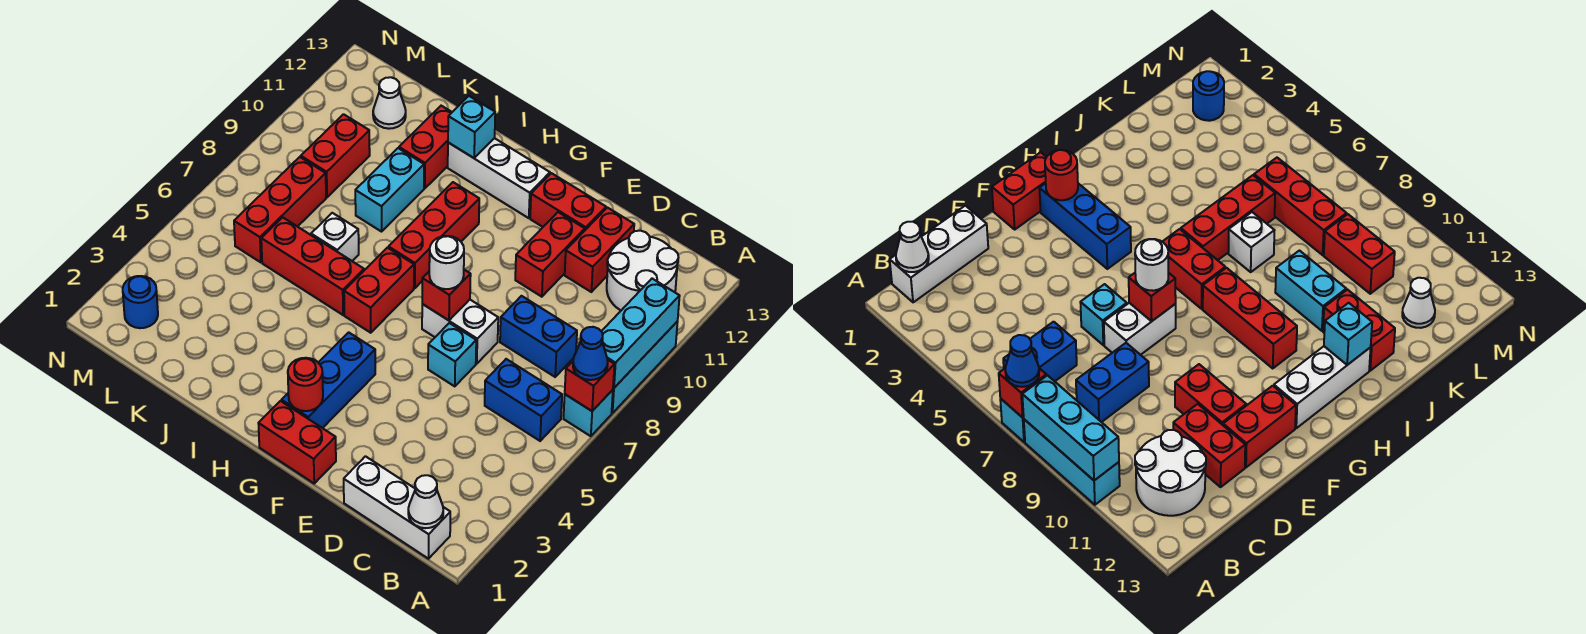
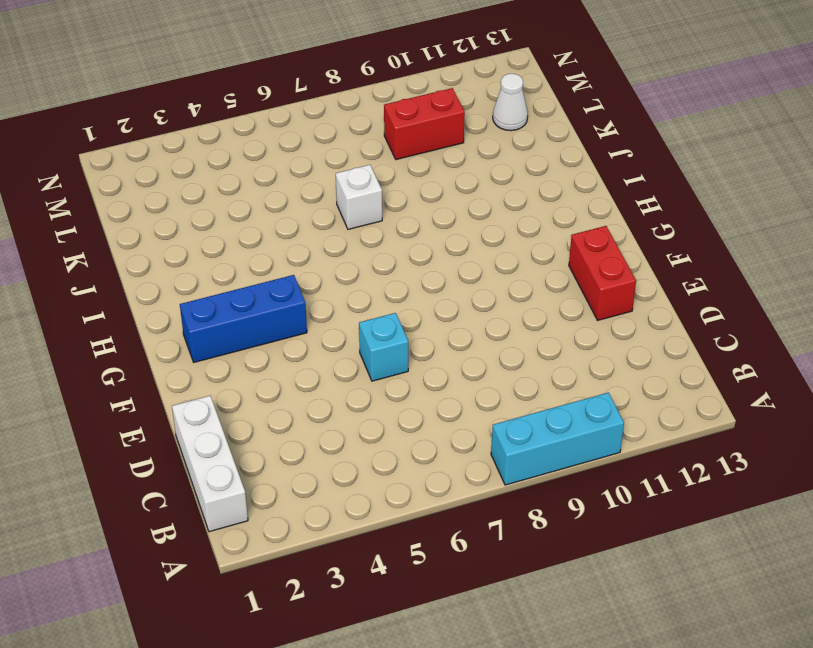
none -> cyan 1x1 brick [563,390,613,436]
none -> blue 1x2 brick [485,359,562,441]
none -> white 2x2 round brick [607,231,679,310]
none -> blue 1x2 brick [500,296,577,377]

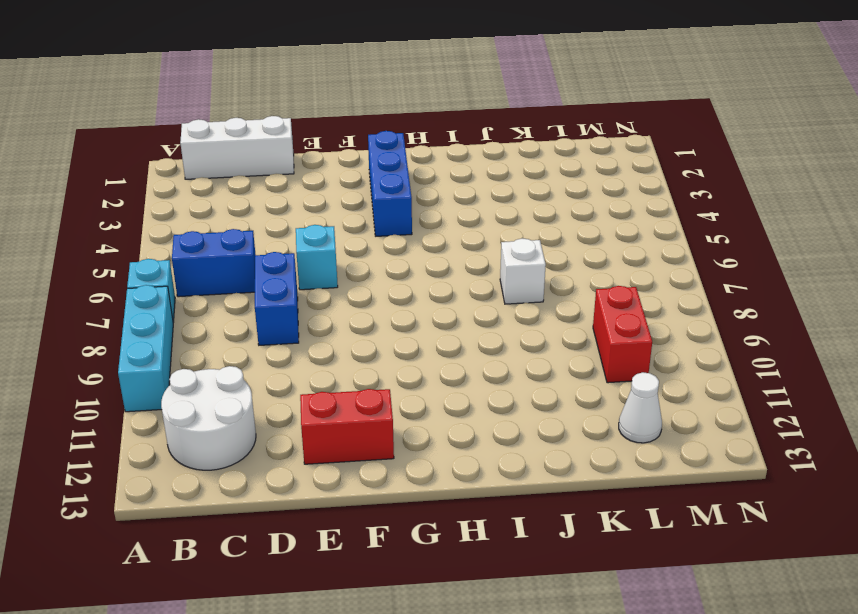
blue 1x2 brick [255,252,299,345] -> blue 1x2 brick turned to [500,296,577,377]
none -> red 1x2 brick [565,208,634,292]
none -> white 1x2 brick [422,300,498,364]
none -> red 1x2 brick [515,212,585,297]
none -> red 1x2 brick [258,401,336,483]

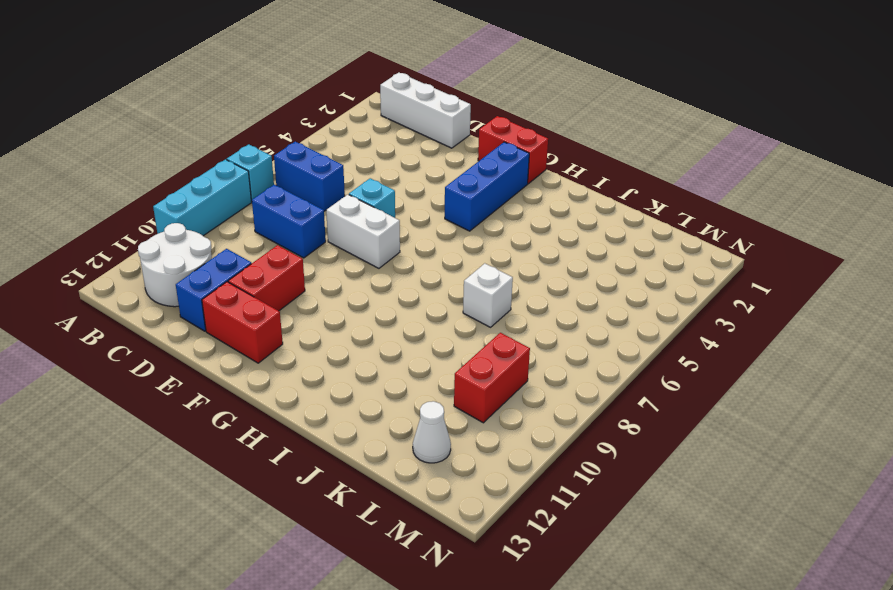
blue 1x2 brick [176,249,251,331] -> red 1x2 brick [565,208,634,292]
none -> white 1x3 brick [448,138,550,218]
none -> red 1x2 brick [344,248,414,333]
none -> red 1x3 brick [389,182,479,288]
none -> red 1x3 brick [261,217,364,315]

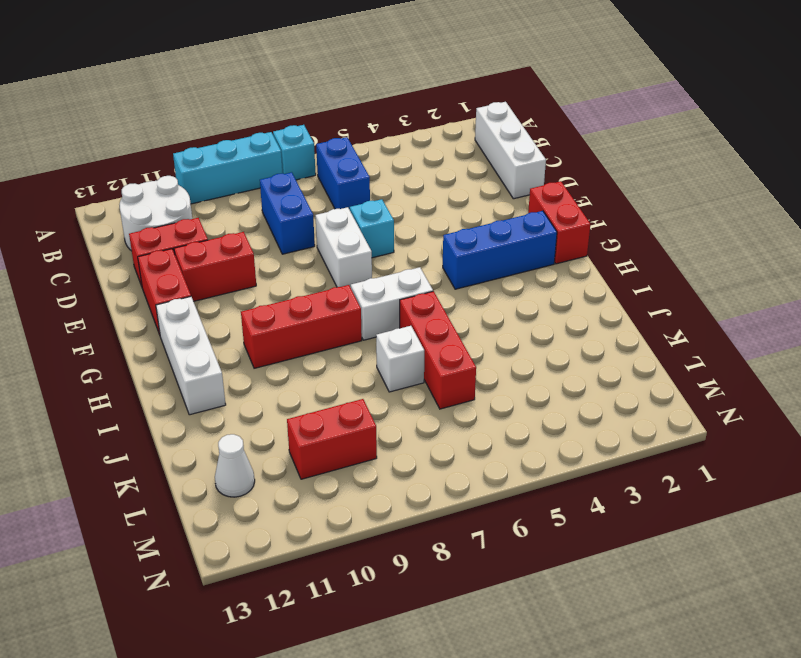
white 1x2 brick [351,267,433,340] -> red 1x2 brick [344,248,414,333]
none -> cyan 1x2 brick [355,148,424,232]
none -> red 1x2 brick [399,106,452,188]
none -> red 1x3 brick [234,157,326,262]
none -> blue 1x1 round brick [123,276,158,328]

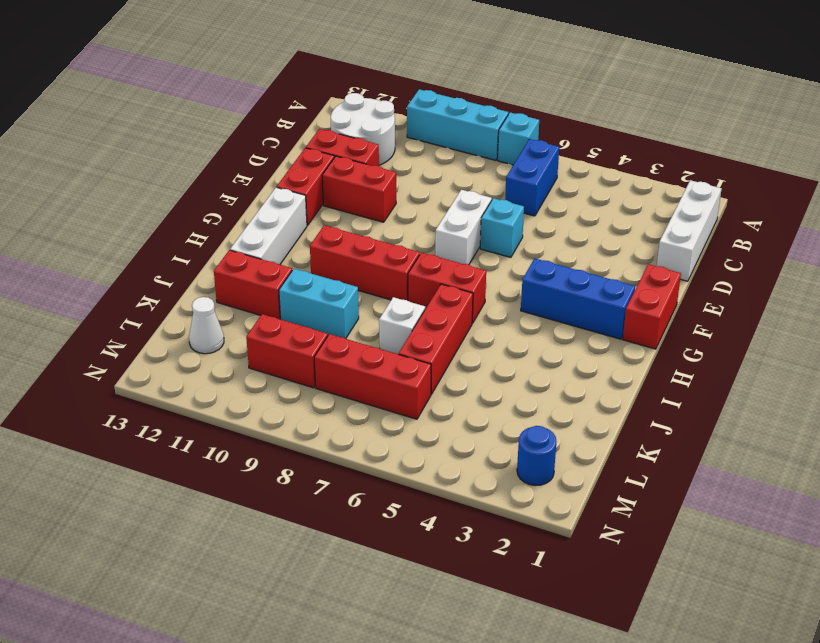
none -> blue 1x2 brick [500,296,577,377]
none -> red 1x1 brick [565,360,614,411]
none -> cyan 1x3 brick [601,279,680,388]
none -> white 1x1 cone [408,475,443,528]

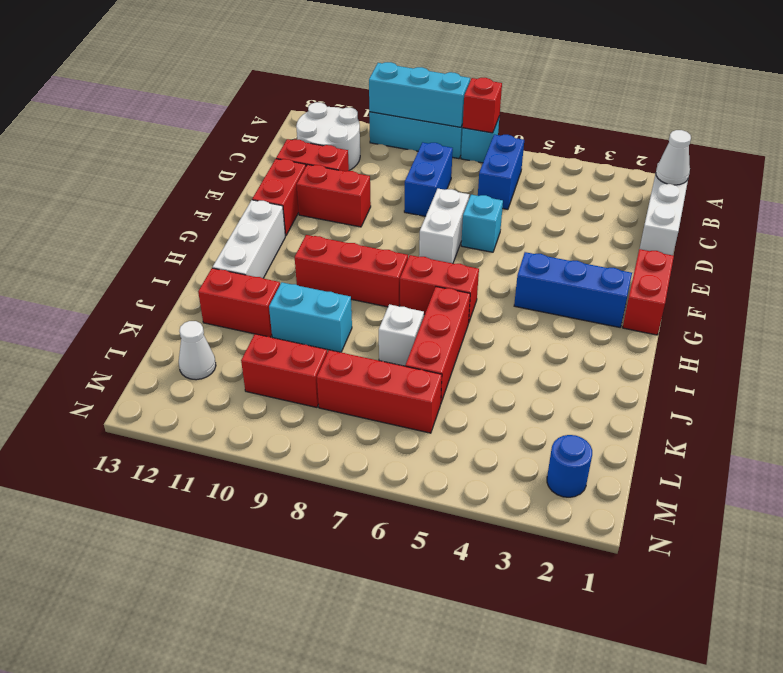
none -> red 1x1 brick [422,270,471,320]
none -> red 1x1 round brick [288,358,323,411]
none -> cyan 1x1 brick [448,96,495,158]
none -> blue 1x1 cone [573,327,608,380]

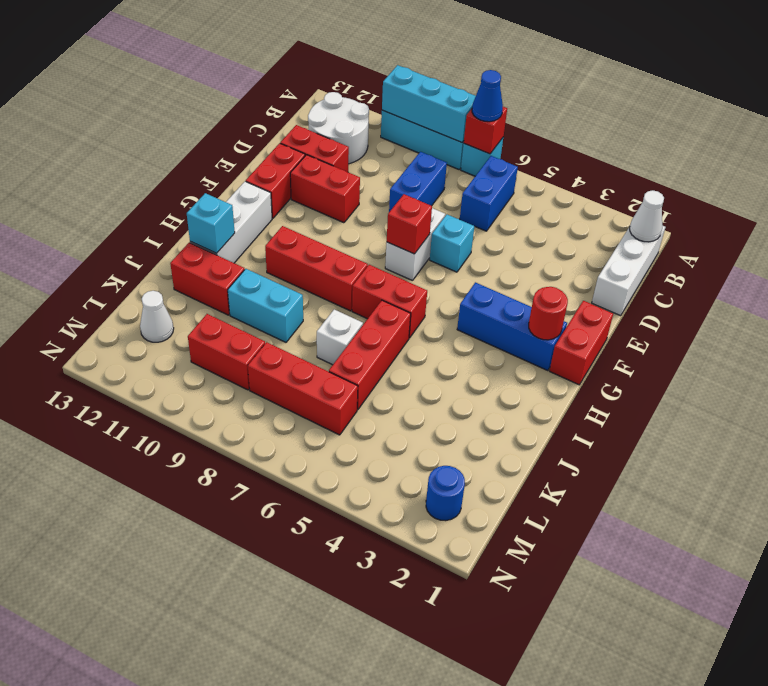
none -> white 1x1 round brick [429,236,464,289]

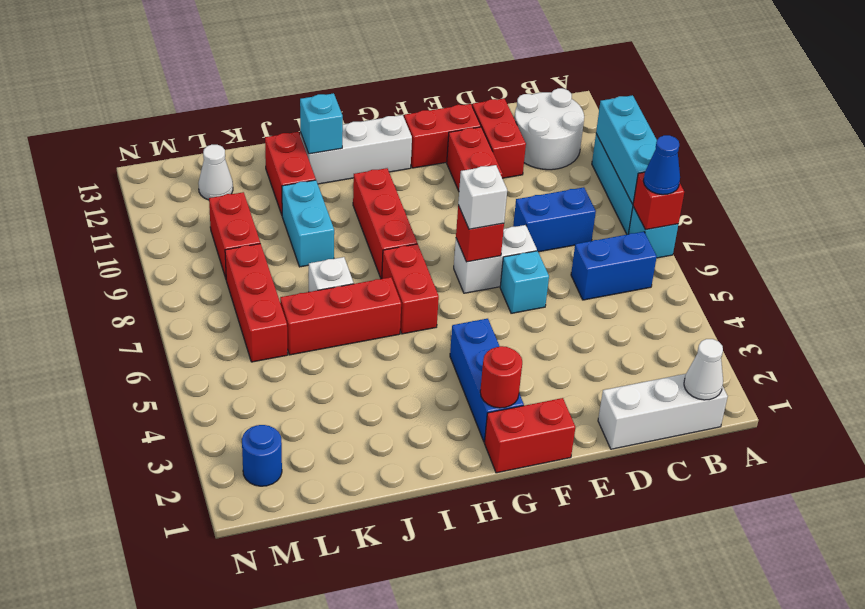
white 1x1 brick [458,165,507,229] -> white 1x1 round brick [429,236,464,289]

